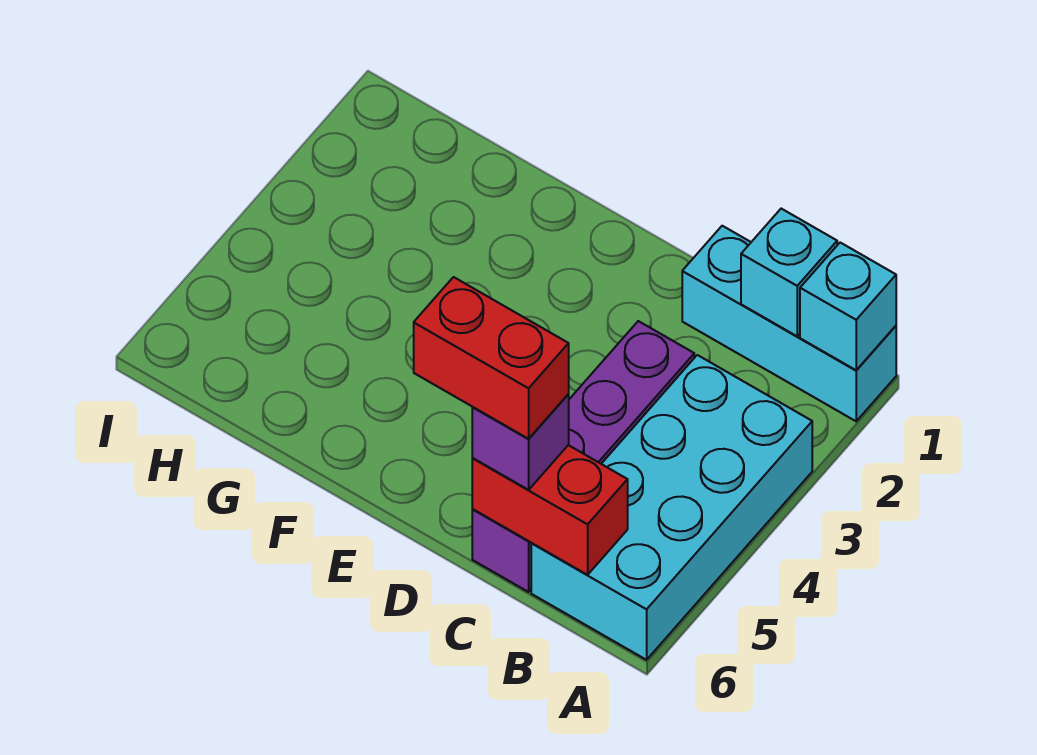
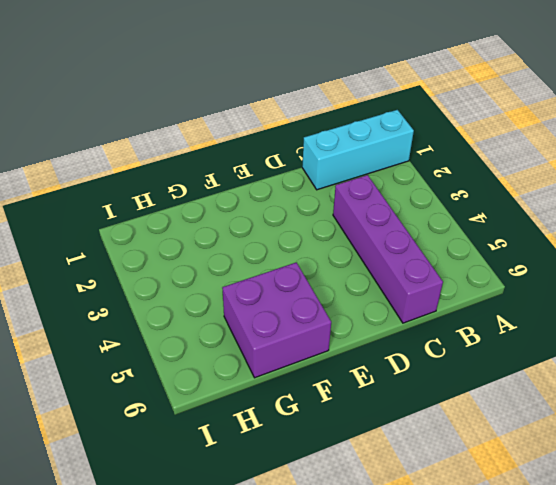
purple 2x2 brick [222,262,331,378] -> none
none -> cyan 2x4 brick [531,355,812,660]
none -> cyan 1x1 brick [800,243,896,370]

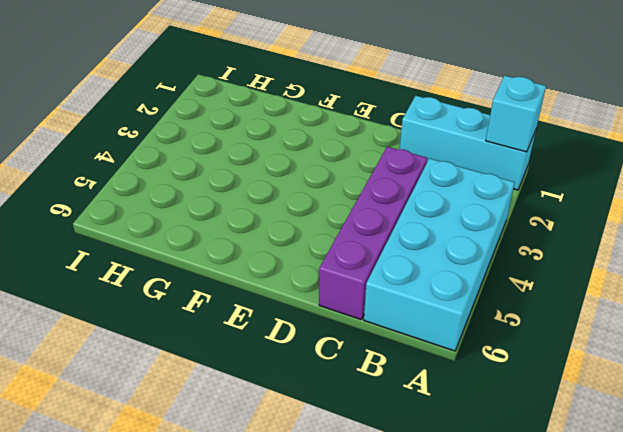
none -> cyan 1x1 brick [741,209,837,336]
none -> red 1x2 brick [472,445,628,575]

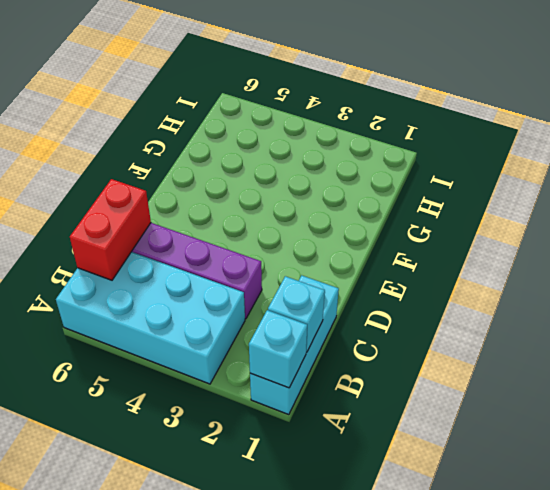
none -> purple 1x1 brick [472,394,569,490]
none -> red 1x2 brick [414,277,569,439]

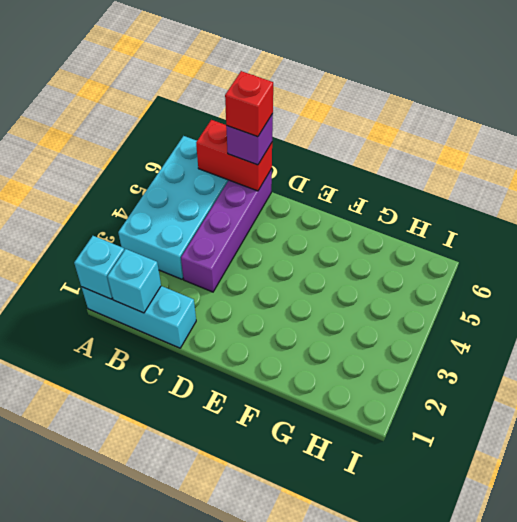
red 1x1 brick [225,71,273,137] -> red 1x2 brick [414,277,569,439]

